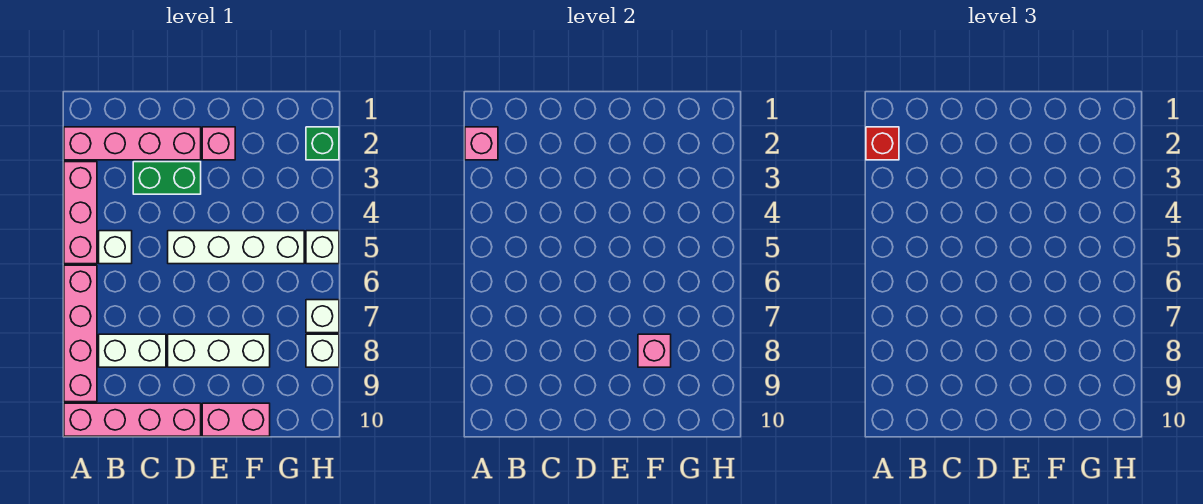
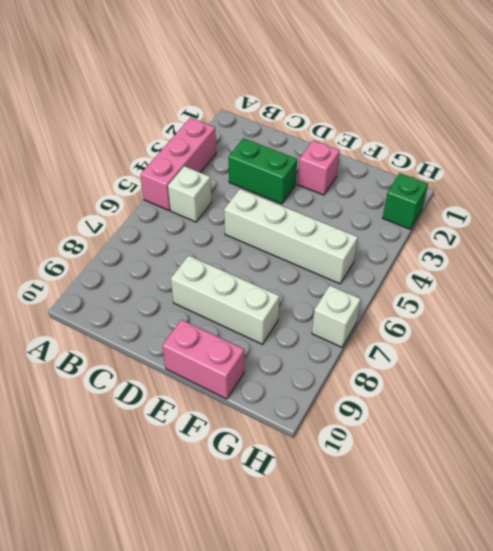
none -> pink 1x4 brick [64,127,201,160]
none -> pink 1x4 brick [64,265,97,402]
none -> pink 1x4 brick [64,403,201,436]

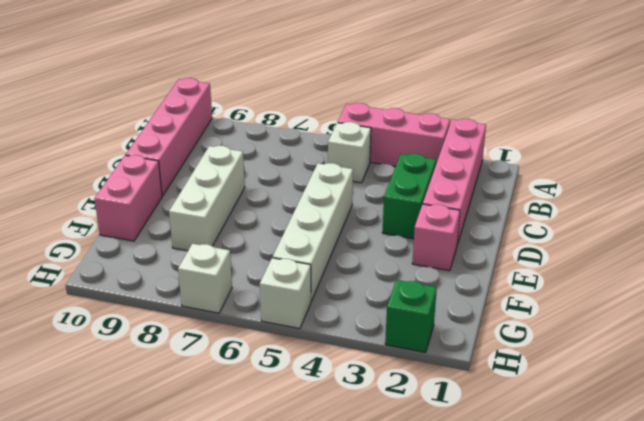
none -> pink 1x4 brick [64,265,97,402]
none -> white 1x2 brick [99,334,166,367]
none -> white 1x1 brick [306,334,339,367]

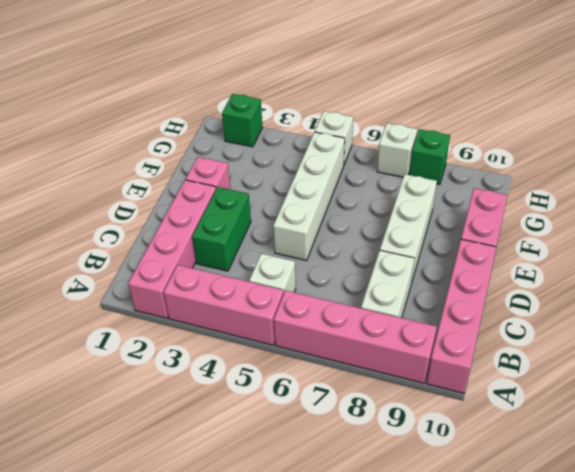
green 1x1 brick [409,129,450,185] -> white 1x1 brick [306,334,339,367]
none -> pink 1x1 brick [465,127,498,160]
none -> pink 1x1 brick [638,334,671,367]
none -> red 1x1 brick [866,127,899,160]

